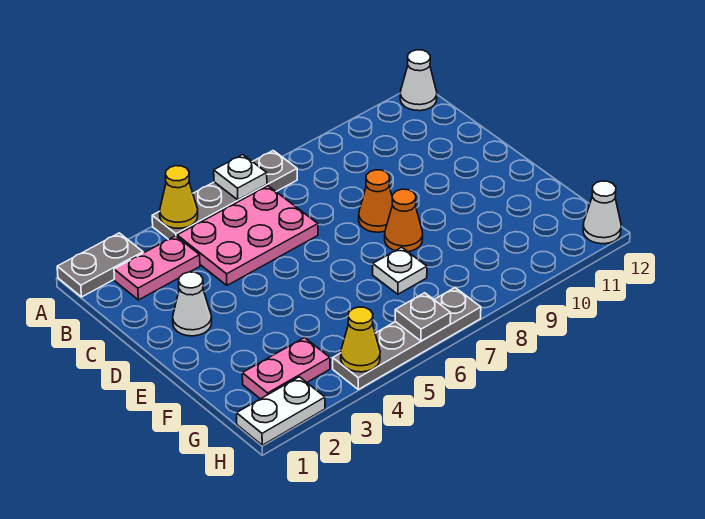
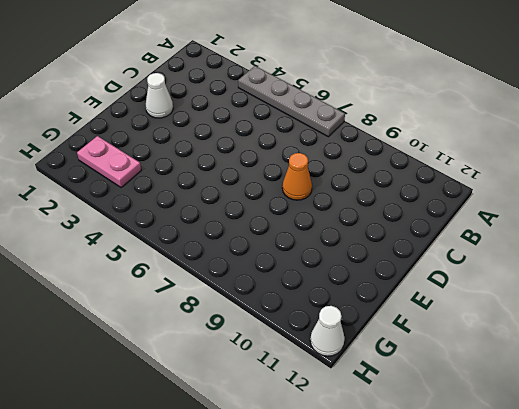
none -> grey 1x2 plate [57,233,143,297]
none -> white 1x1 cone [400,50,437,111]
none -> pink 1x2 plate [114,236,200,300]

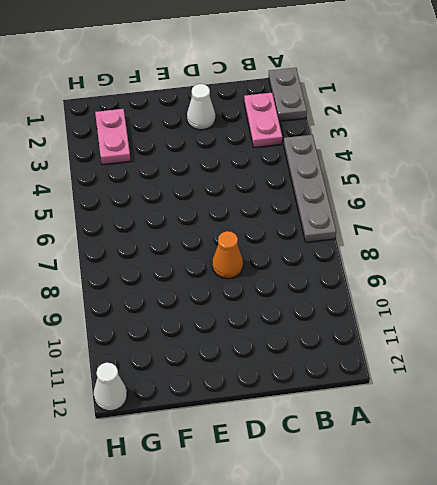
none -> white 1x1 cone [400,50,437,111]
none -> pink 2x3 plate [177,186,318,285]
none -> orange 1x1 cone [385,189,423,252]

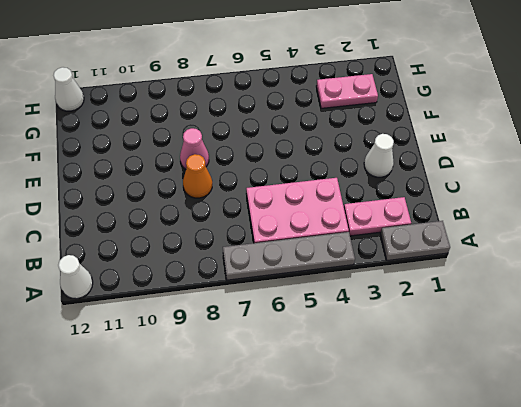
pink 1x1 cone [180,128,209,169] -> orange 1x1 cone [385,189,423,252]
none -> white 1x1 plate [373,247,427,294]
none -> white 1x2 plate [237,377,325,445]
none -> grey 1x4 plate [333,288,481,389]

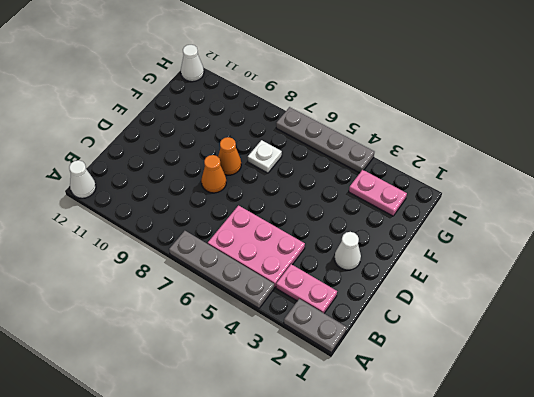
none -> white 1x2 plate [237,377,325,445]
none -> yellow 1x1 cone [160,166,198,228]
none -> white 1x1 plate [214,155,267,200]

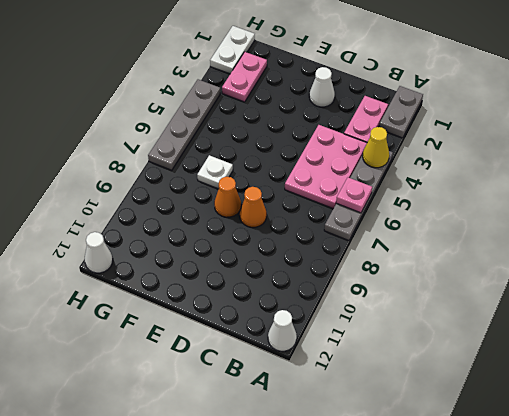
pink 1x1 plate [336,178,372,213] -> white 1x1 plate [214,155,267,200]
none -> yellow 1x1 cone [341,307,380,372]
none -> grey 1x1 plate [395,293,451,341]

